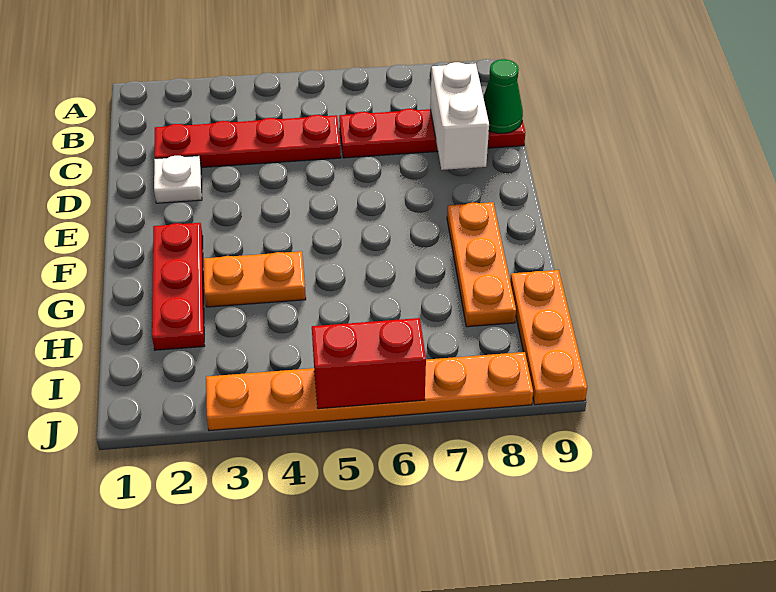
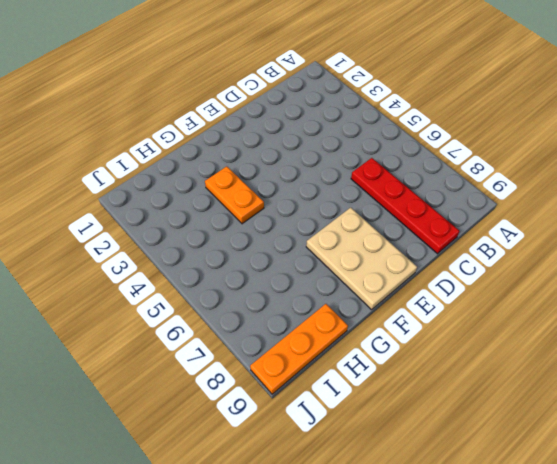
tan 2x3 plate [306,208,417,310] -> orange 1x3 plate [447,202,516,327]
none -> red 1x4 plate [154,115,341,168]
none -> white 1x1 plate [154,156,202,203]

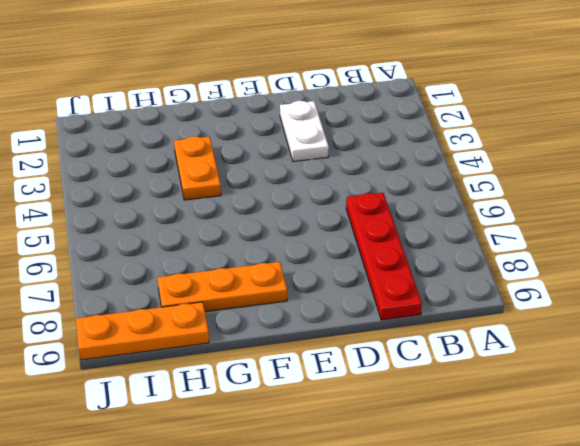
white 1x2 plate [280,101,329,162] -> white 1x1 plate [154,156,202,203]
none -> red 1x4 plate [154,115,341,168]
none -> red 1x3 plate [152,223,204,350]

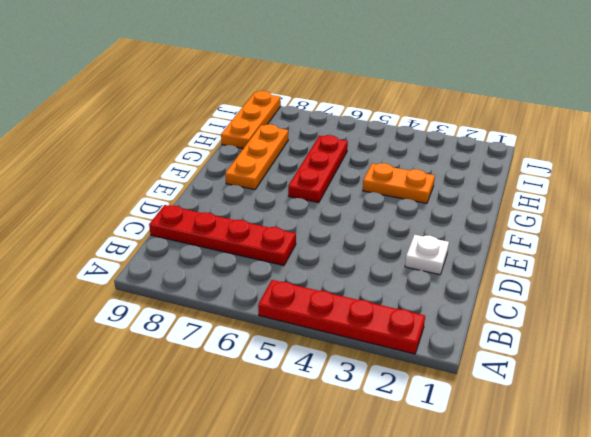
red 1x4 plate [258,280,425,354] -> red 1x4 plate moved to [154,115,341,168]
red 1x3 plate [288,135,348,203] -> red 1x3 plate moved to [152,223,204,350]
none -> orange 1x6 plate [206,352,533,431]
none -> white 1x2 brick [430,62,489,170]

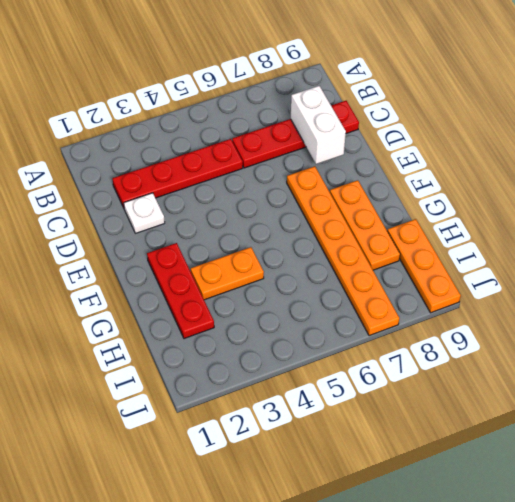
orange 1x6 plate [287,166,399,336] -> orange 1x6 plate turned to [206,352,533,431]
none -> green 1x1 cone [483,59,523,133]
none -> red 1x2 brick [312,318,426,409]

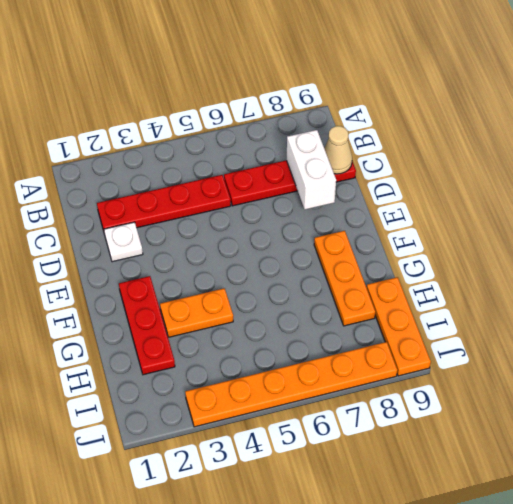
tan 1x1 cone [324,126,352,174] -> green 1x1 cone [483,59,523,133]
none -> red 1x2 brick [312,318,426,409]

